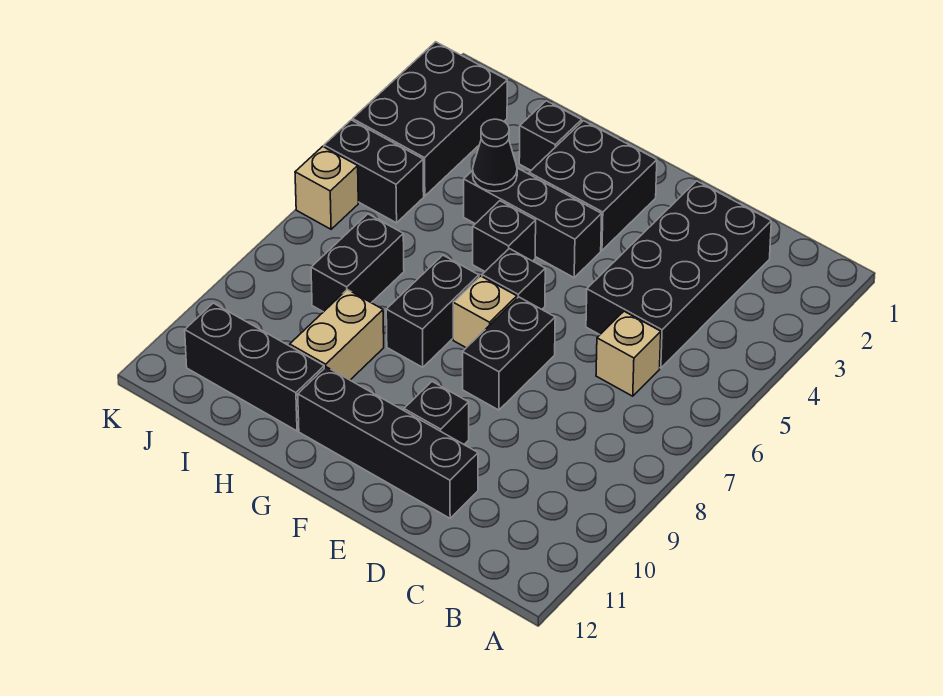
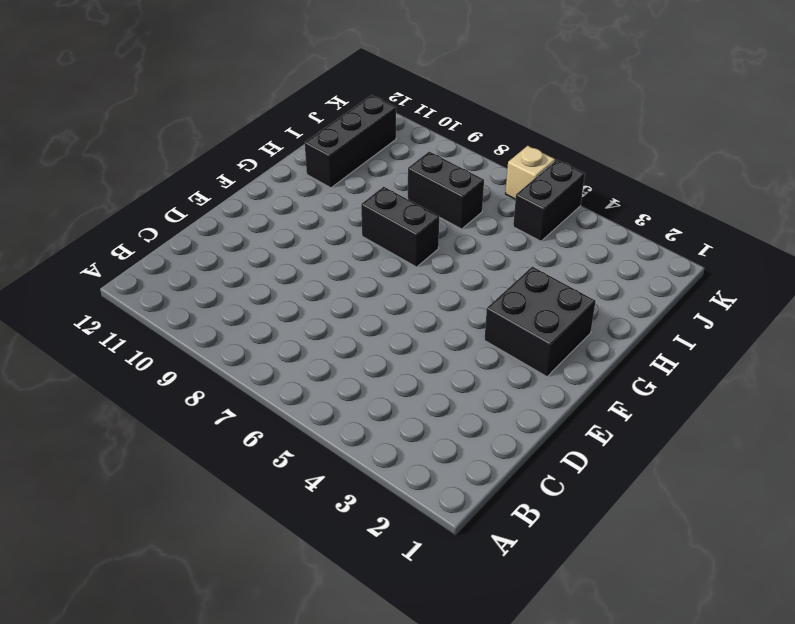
none -> black 2x4 brick [586,181,771,368]
none -> tan 1x1 brick [596,311,661,396]
none -> black 1x4 brick [298,367,478,518]

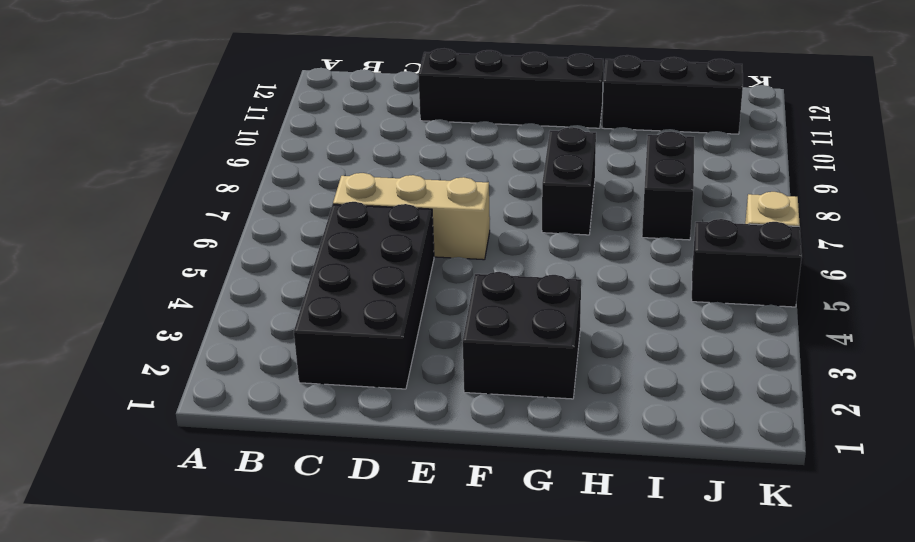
tan 1x3 brick [333,173,490,260] -> tan 1x1 brick [596,311,661,396]
none -> black 1x2 brick [463,297,555,410]
none -> black 1x1 brick [404,382,469,444]
none -> black 1x3 brick [464,168,602,277]

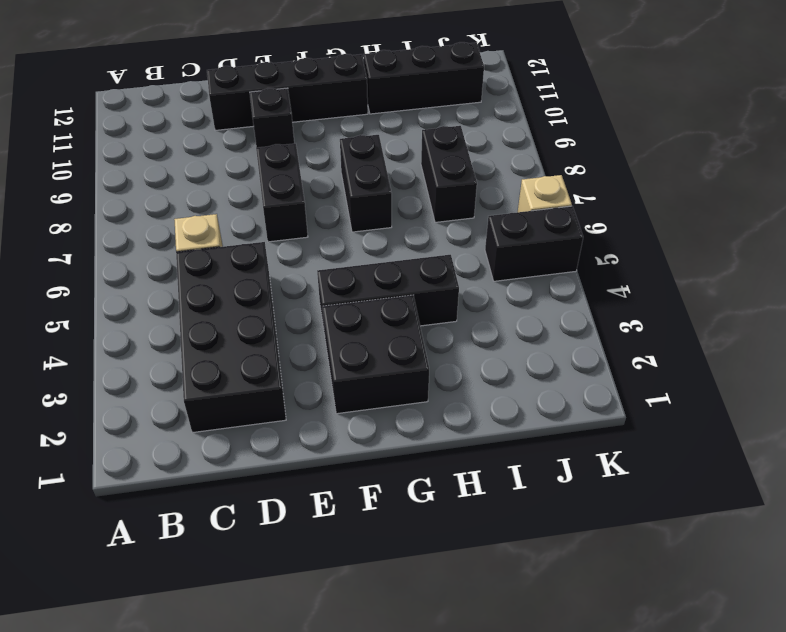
none -> black 1x1 brick [482,249,545,309]
none -> tan 1x1 brick [453,276,517,348]
none -> black 1x1 brick [473,201,536,271]

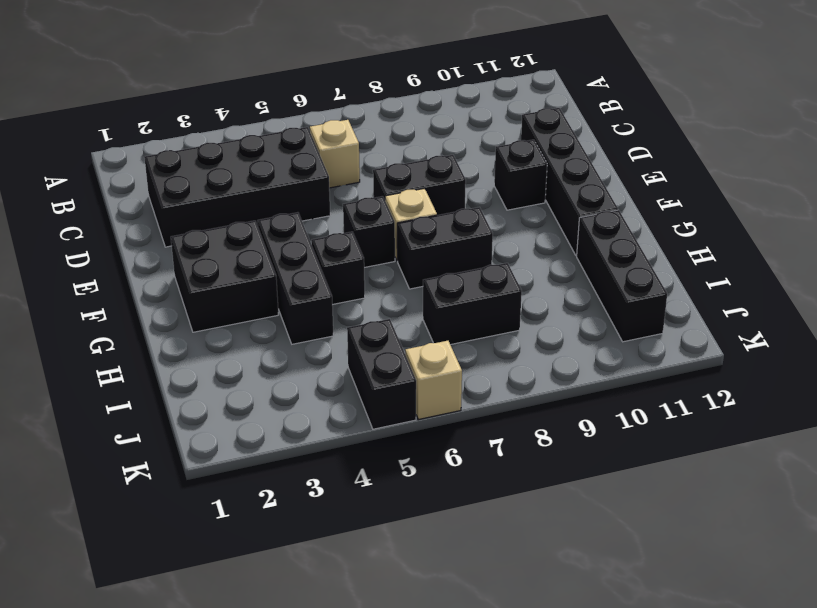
none -> black 1x1 brick [519,101,582,170]
none -> tan 1x2 brick [290,290,384,380]
none -> black 2x3 brick [353,42,507,196]

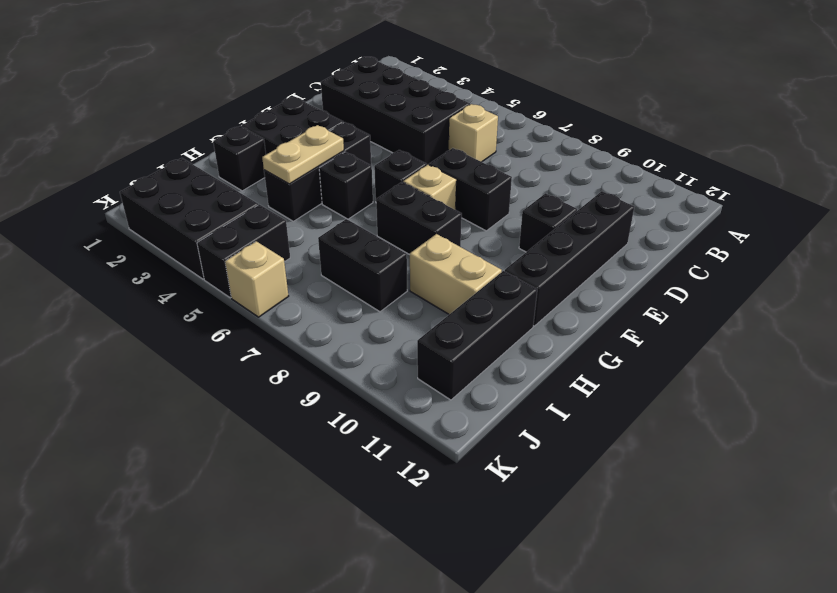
tan 1x2 plate [262,125,344,184] -> black 1x1 cone [472,119,517,191]

